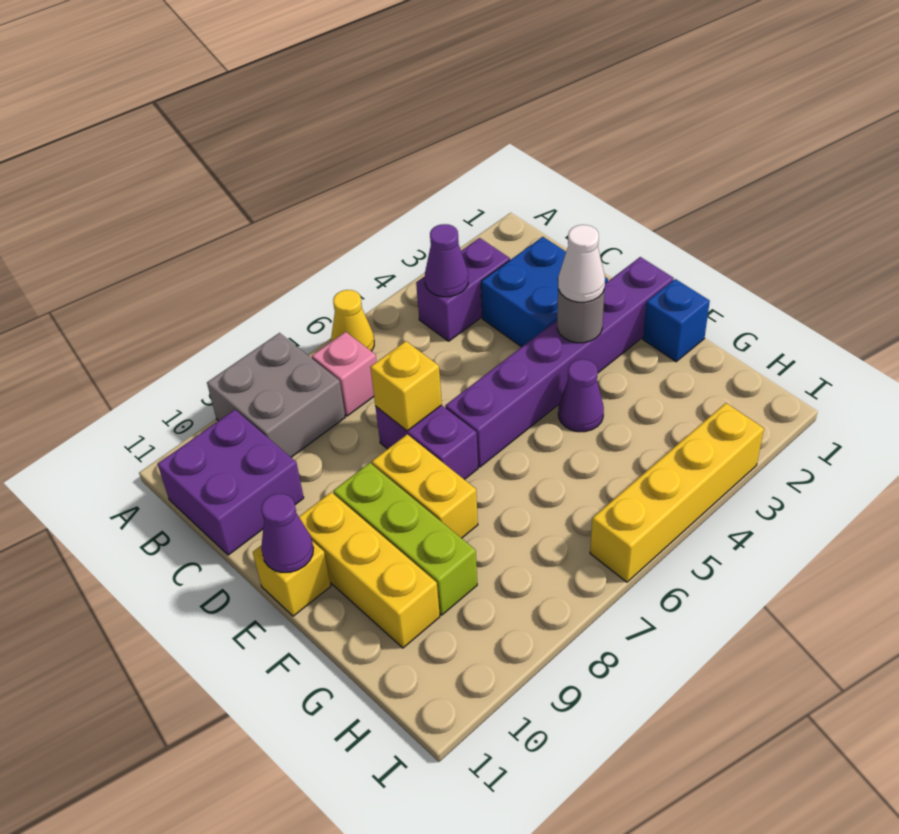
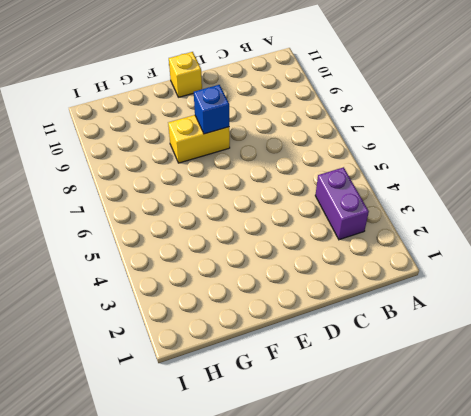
blue 1x1 brick [194,85,229,134] -> blue 1x1 brick moved to [643,279,710,362]
none -> yellow 1x1 cone [331,290,374,351]
none -> grey 2x2 brick [207,333,345,457]
none -> pink 1x1 brick [312,332,377,416]

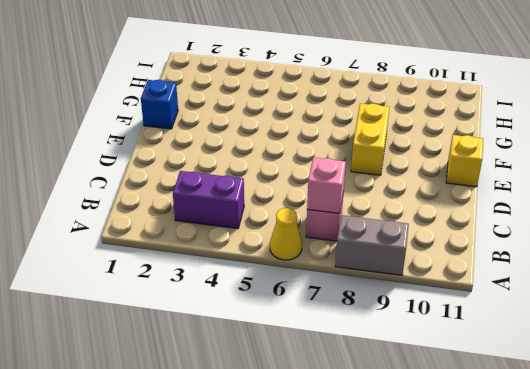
grey 1x2 brick [335,215,409,275] -> grey 2x2 brick [207,333,345,457]
pink 1x1 brick [307,158,346,213] -> none
none -> purple 2x2 brick [158,410,304,555]
none -> blue 2x2 brick [481,237,608,347]
none -> purple 1x2 brick [375,405,478,480]

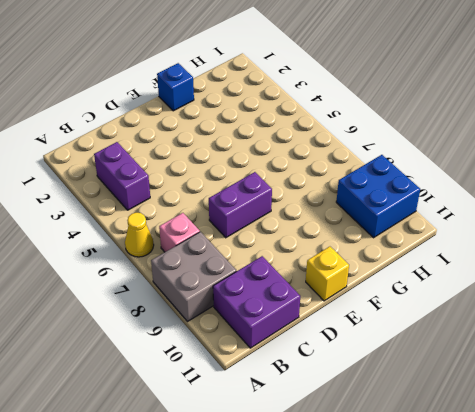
blue 2x2 brick [336,155,420,238] -> blue 2x2 brick moved to [481,237,608,347]
none -> purple 1x6 brick [445,257,674,467]
none -> yellow 1x2 brick [372,434,478,538]
none -> lime 1x3 brick [333,463,477,615]

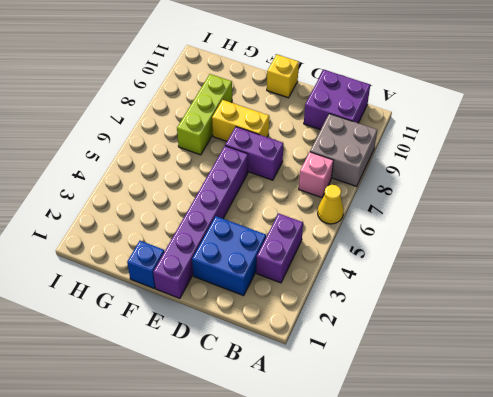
lime 1x3 brick [177,74,232,155] -> lime 1x3 brick turned to [333,463,477,615]
none -> yellow 1x3 brick [299,492,440,648]
none -> purple 1x1 cone [558,359,604,432]
none -> yellow 1x4 brick [590,403,764,582]

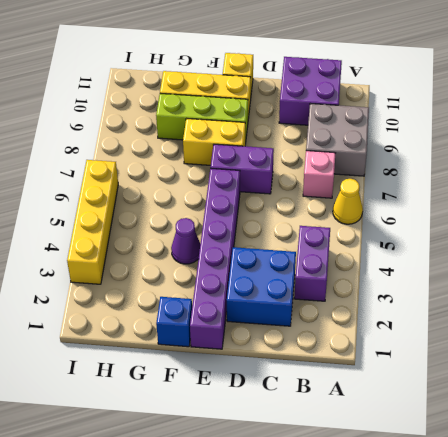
none -> purple 1x1 cone [425,224,468,297]
none -> yellow 1x1 brick [370,341,442,431]
none -> grey 1x1 round brick [557,289,605,343]

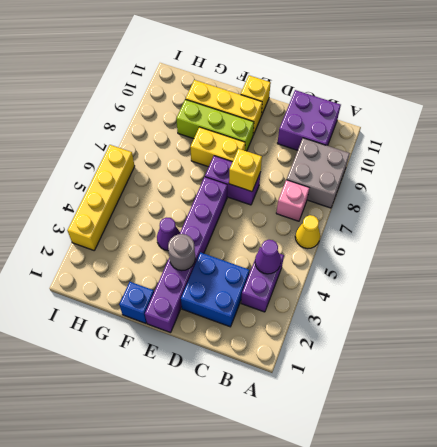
none -> purple 1x1 cone [261,494,313,572]
none -> white 1x1 cone [558,225,605,302]

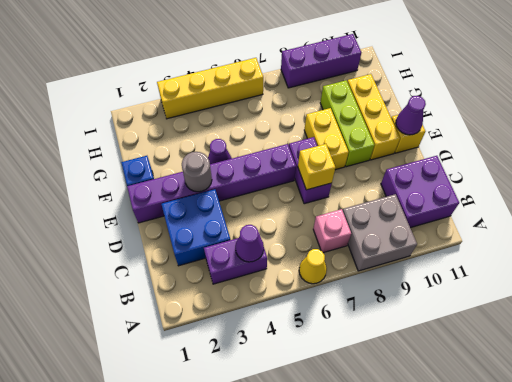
purple 1x3 brick [281,34,361,88] -> none
none -> white 1x1 cone [558,225,605,302]

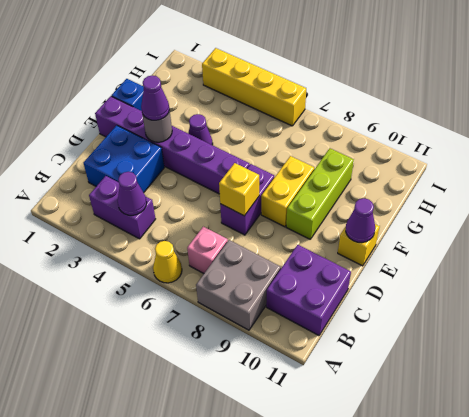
purple 1x1 cone [141,75,169,120] -> white 1x1 cone [558,225,605,302]
none -> yellow 1x3 brick [299,492,440,648]

